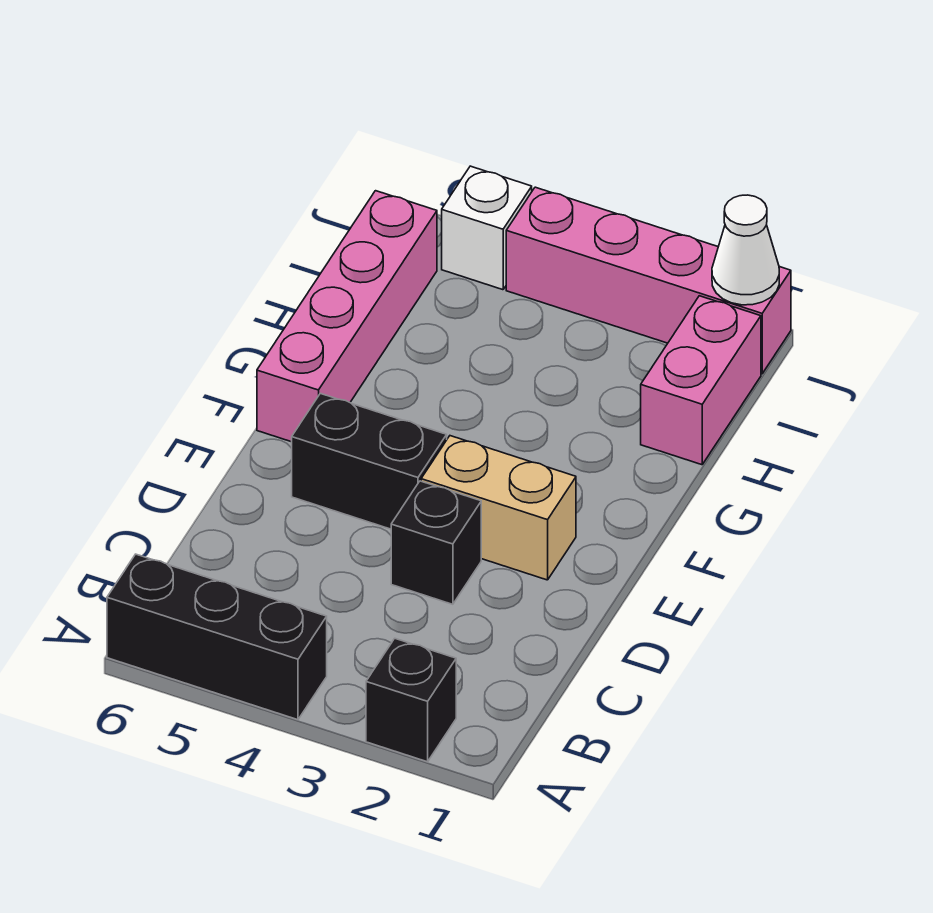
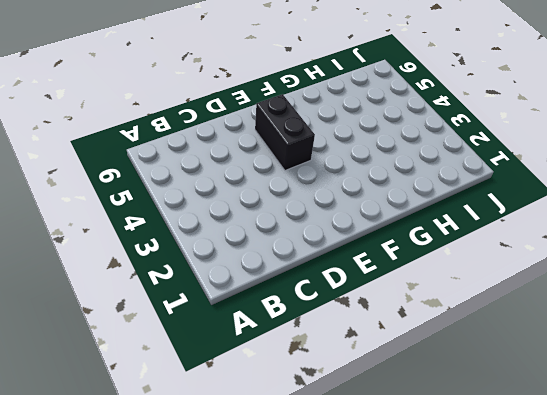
none -> black 1x1 brick [366,638,456,762]
none -> black 1x3 brick [107,554,327,720]

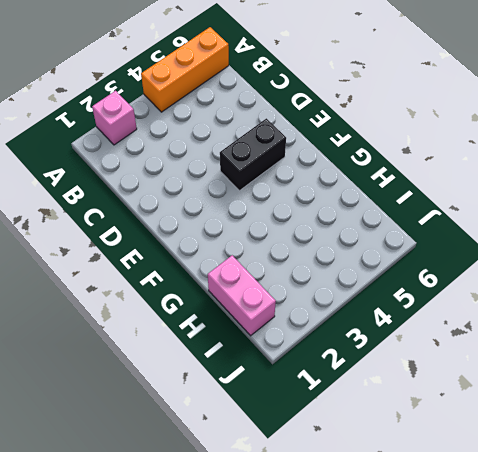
pink 1x1 brick [92,91,137,145] -> black 1x1 brick [366,638,456,762]
orange 1x3 brick [141,27,229,112] -> black 1x3 brick [107,554,327,720]
none -> black 1x1 brick [391,481,481,604]
none -> tan 1x2 brick [421,436,576,580]

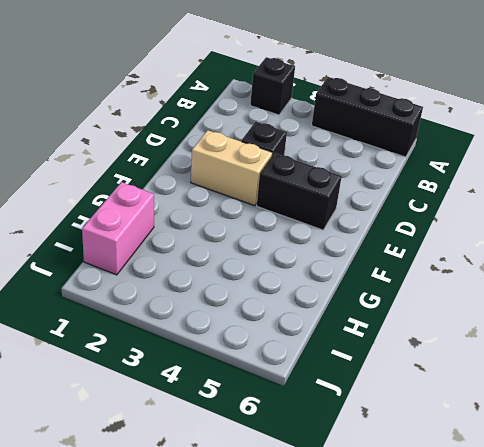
none -> pink 1x4 brick [257,191,437,442]
none -> pink 1x4 brick [506,187,791,374]

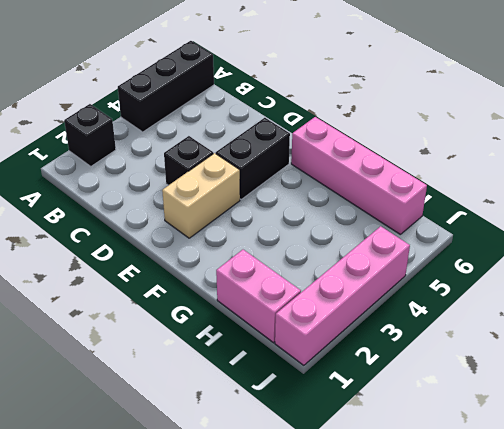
none -> white 1x1 brick [442,166,532,290]
none -> white 1x1 cone [712,195,779,305]

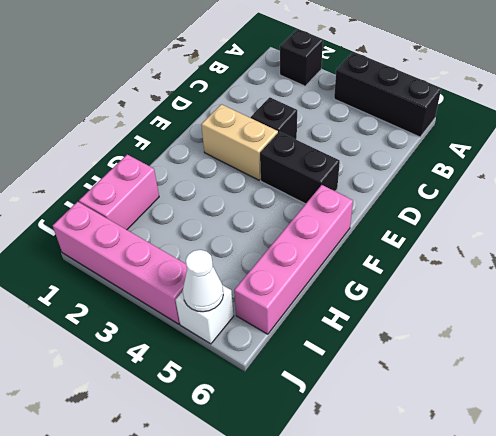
white 1x1 cone [183,250,223,312] -> white 1x1 cone moved to [712,195,779,305]

